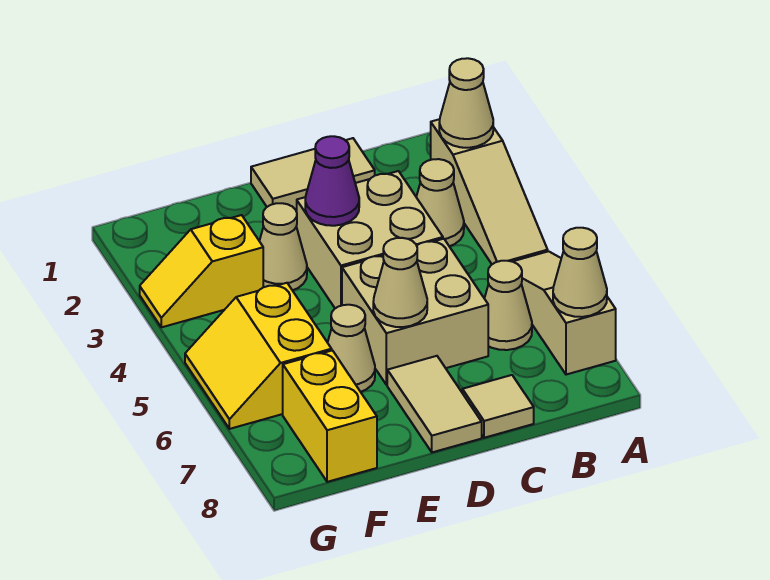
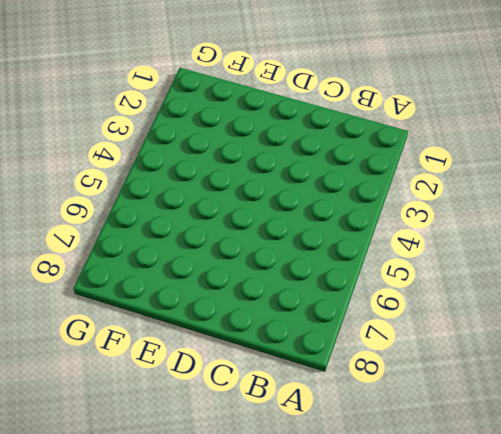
none -> tan 1x3 slope [431,119,548,264]
none -> tan 1x3 slope [513,251,616,375]
none -> tan 1x1 cone [416,159,464,246]

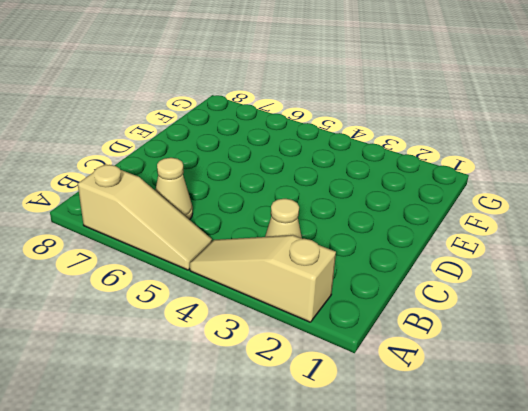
none -> tan 1x2 tile [251,138,375,209]
none -> tan 2x2 brick [297,171,443,308]
none -> tan 2x2 brick [342,239,488,385]

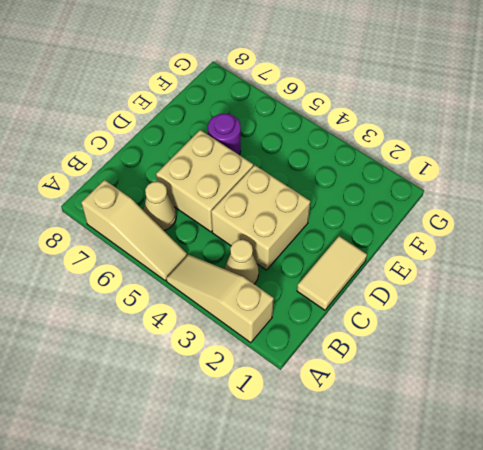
purple 1x1 round brick [208,114,241,155] -> tan 1x1 cone [328,305,375,392]
none -> tan 1x1 tile [462,375,534,438]
none -> tan 1x2 tile [387,356,482,452]
none -> tan 1x1 cone [260,203,307,290]

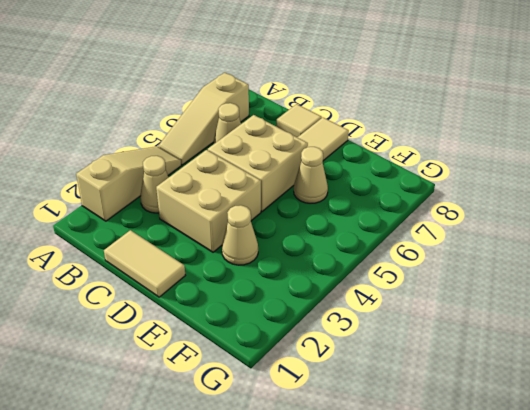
none -> yellow 1x2 slope [140,215,263,327]
none -> yellow 2x2 slope [185,283,332,429]
none -> yellow 1x2 brick [283,350,377,482]

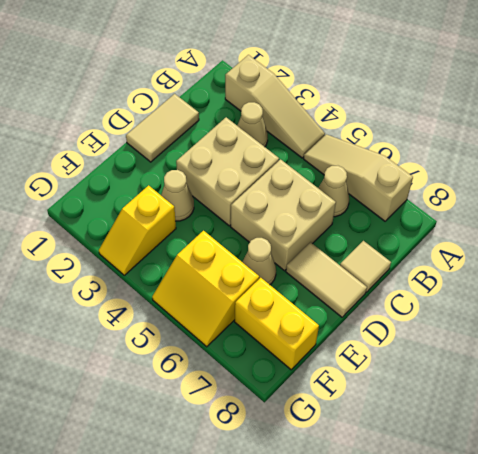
none -> tan 1x1 cone [439,58,493,148]
none -> tan 1x1 cone [553,228,607,317]
none -> purple 1x1 cone [305,136,359,226]

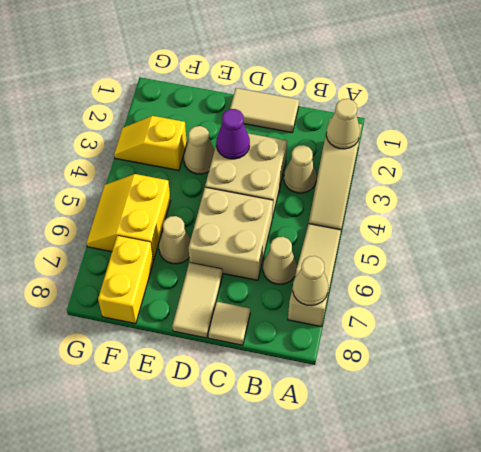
none -> tan 1x1 cone [373,238,427,327]

